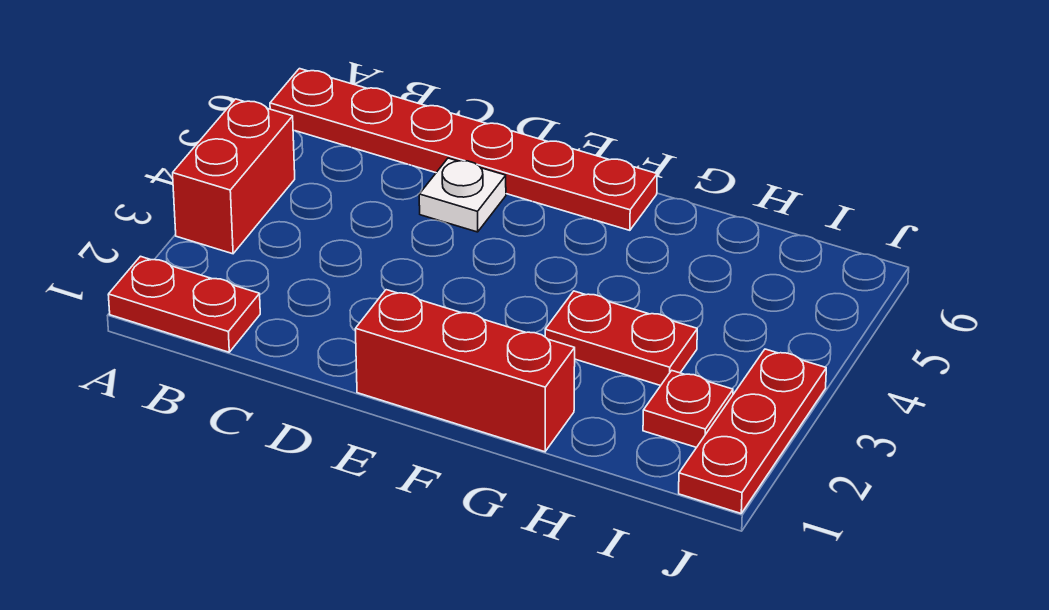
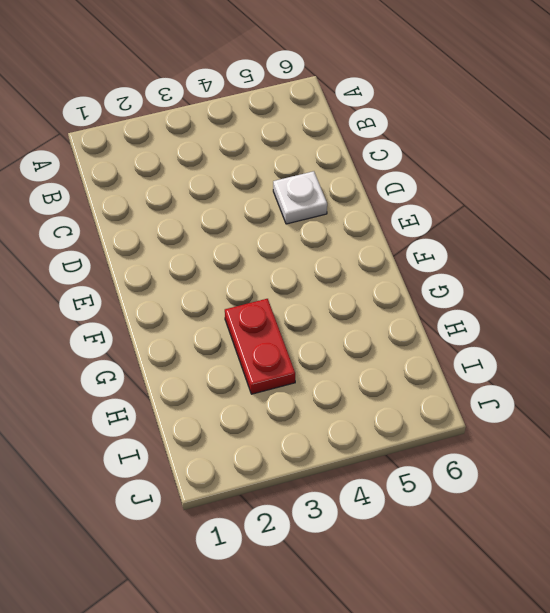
none -> red 1x2 plate [108,256,260,352]
none -> red 1x2 brick [173,99,295,254]

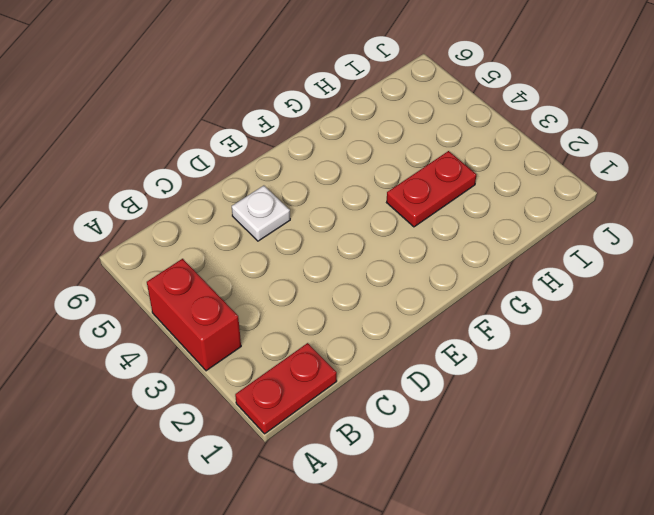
none -> red 1x6 plate [270,69,657,230]
none -> red 1x3 brick [355,290,575,452]

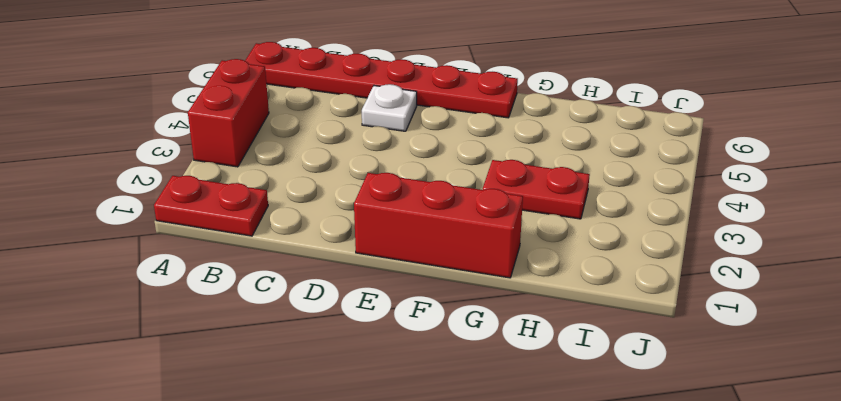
none -> red 1x1 plate [643,371,733,448]
none -> red 1x3 plate [679,349,826,513]

